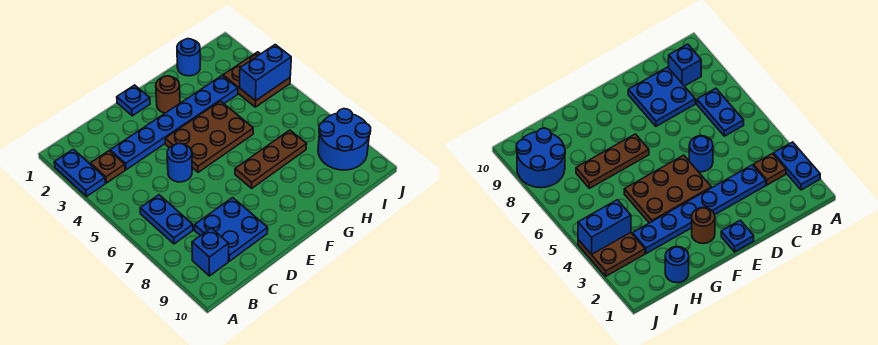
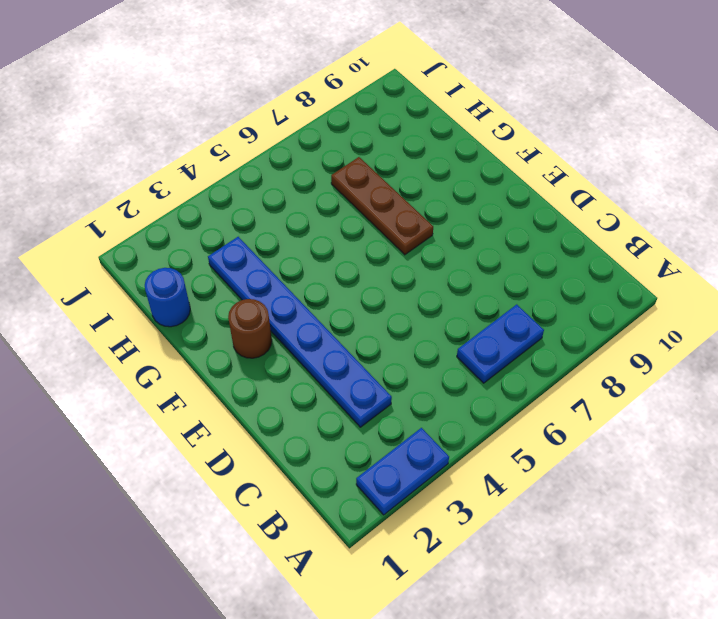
none -> brown 1x1 plate [90,151,125,183]
none -> blue 1x1 brick [192,228,229,276]
none -> blue 2x2 plate [195,198,268,261]

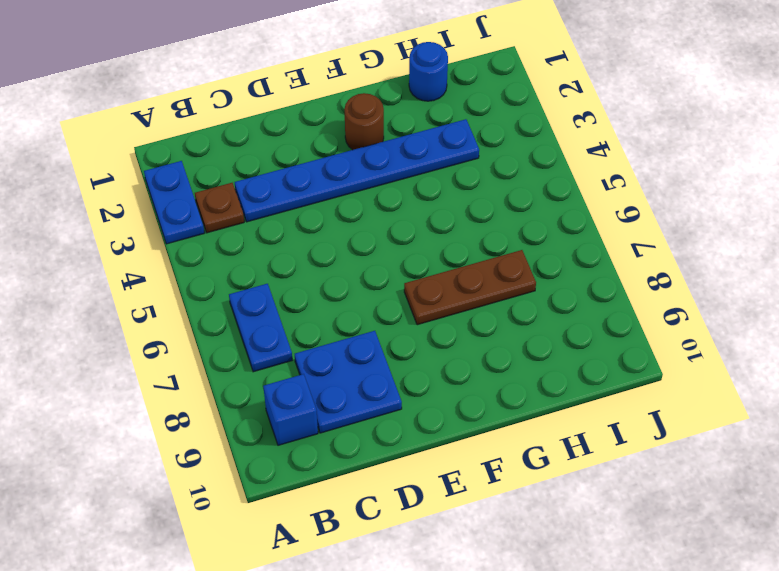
none -> blue 1x1 round brick [167,144,192,182]
none -> blue 1x1 plate [117,85,150,116]
none -> brown 2x3 plate [165,101,253,172]

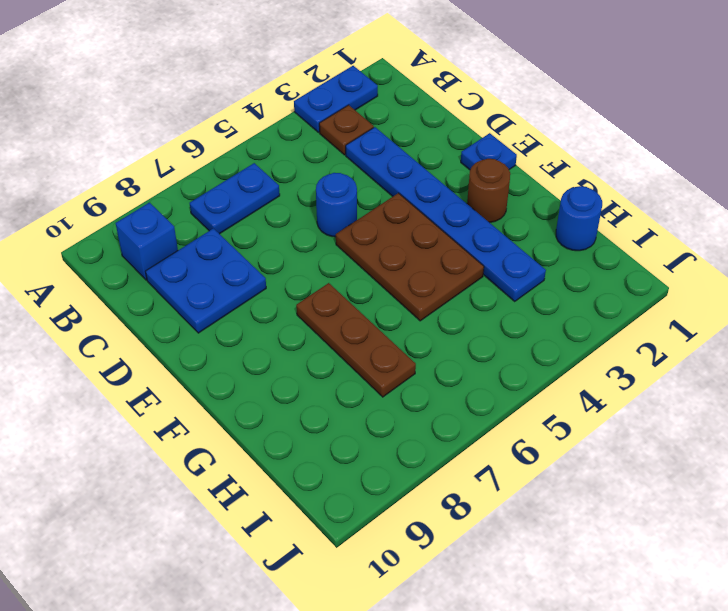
none -> brown 2x2 plate [223,52,290,107]
none -> blue 2x2 round brick [318,109,371,170]
none -> blue 1x2 brick [240,45,291,101]

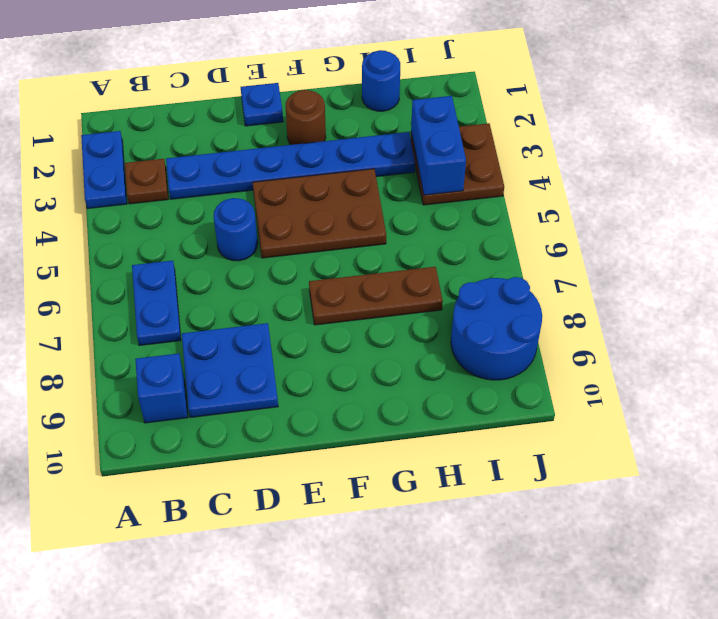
blue 1x2 brick [411,96,466,195] -> blue 1x2 brick turned to [240,45,291,101]

